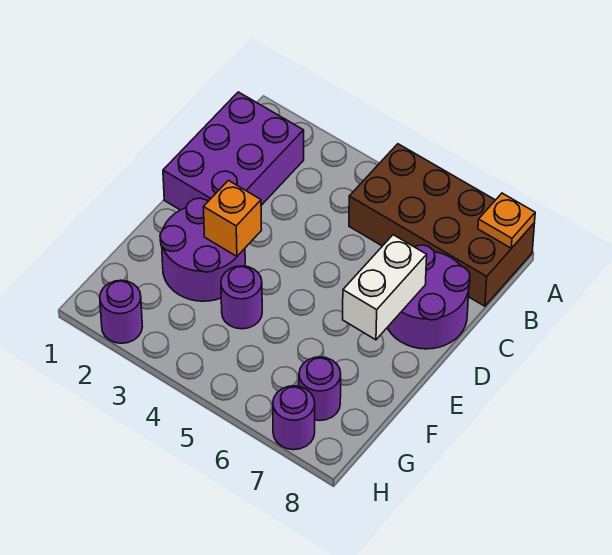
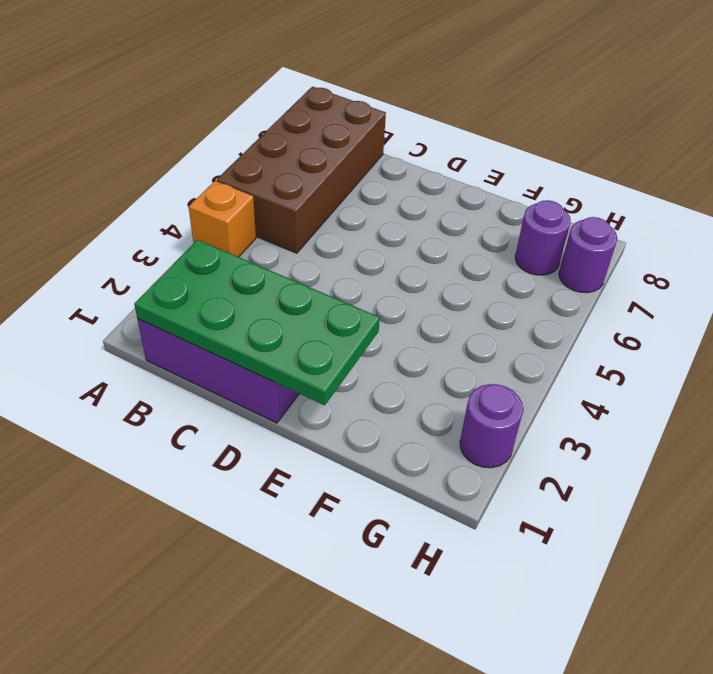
orange 1x1 brick [189,181,256,257] -> orange 1x1 brick moved to [204,180,262,256]
green 2x4 plate [134,240,380,405] -> none
none -> purple 2x2 round brick [387,245,470,349]
none -> purple 2x2 round brick [160,198,245,301]

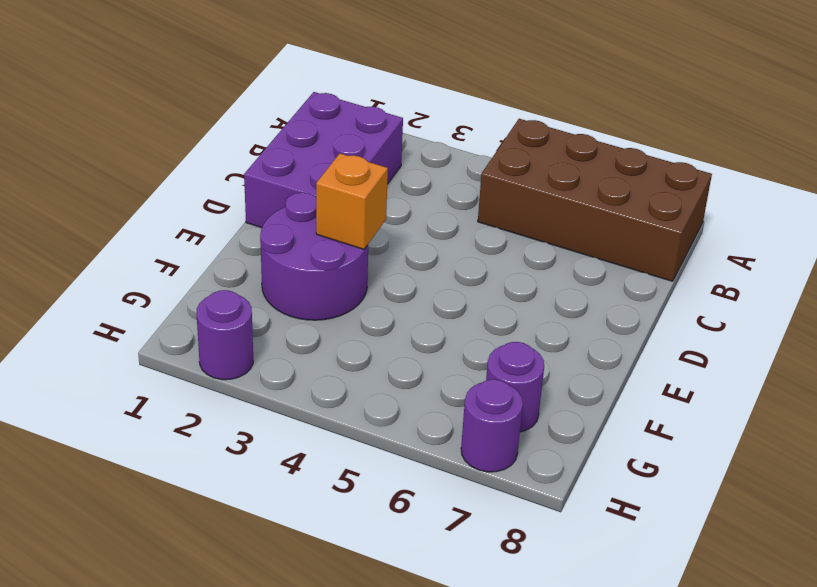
none -> purple 2x2 round brick [387,245,470,349]
none -> purple 1x1 round brick [221,266,262,329]

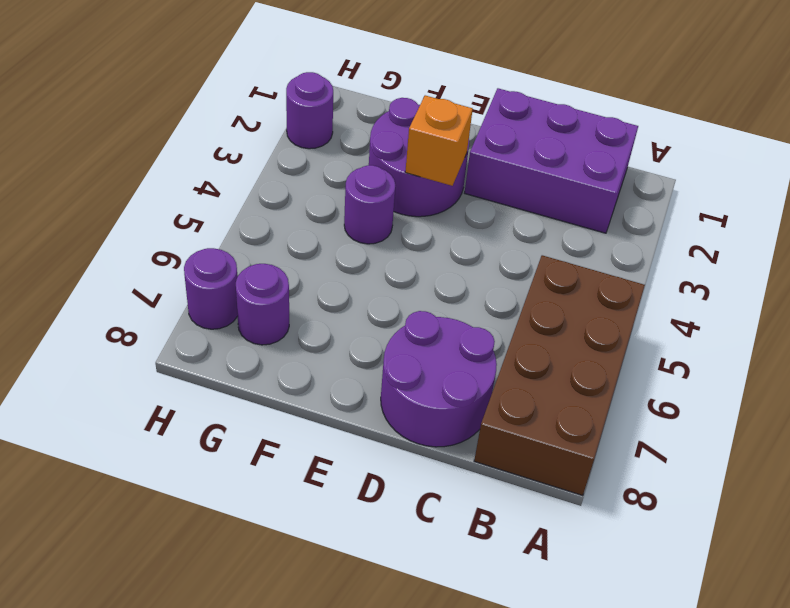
none -> orange 1x1 plate [478,193,535,248]
none -> white 1x2 brick [343,235,427,340]

